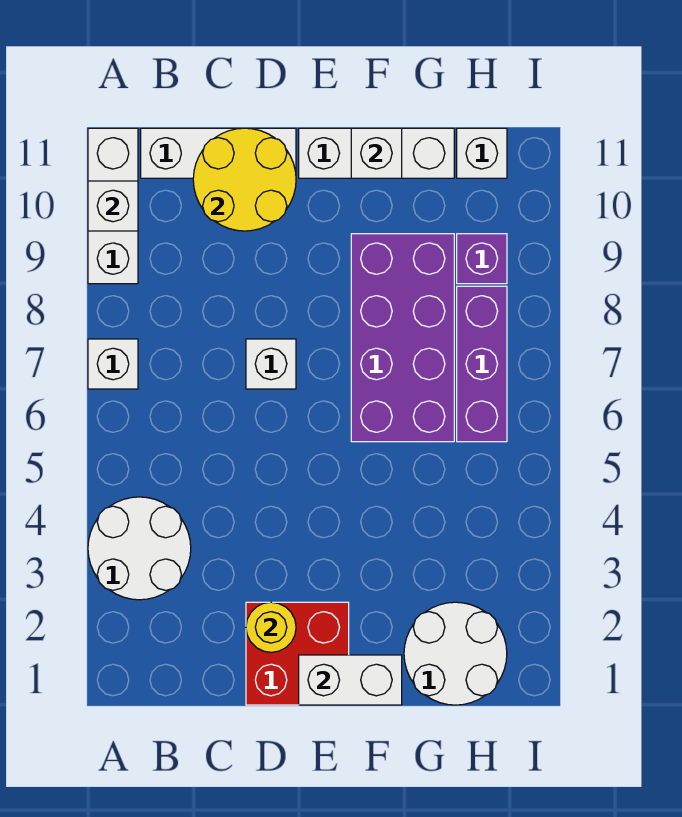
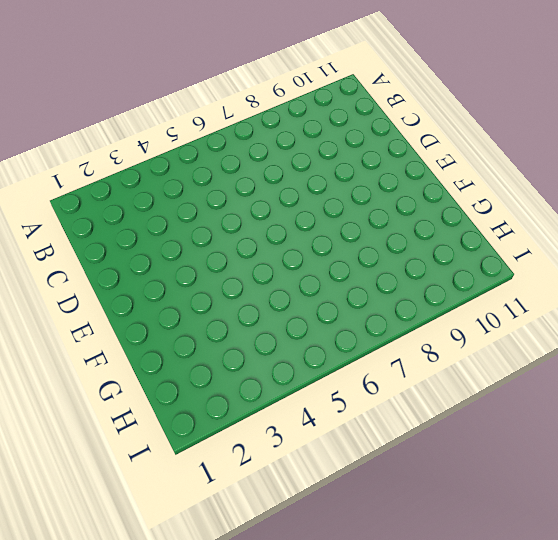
none -> white 2x2 round brick [88,497,191,600]
none -> white 1x1 brick [88,339,138,389]
none -> white 1x3 brick [88,128,138,284]

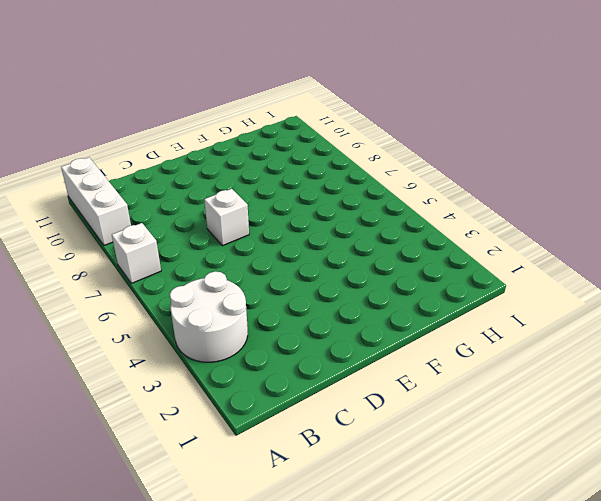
none -> white 1x3 brick [141,128,296,178]
none -> red 2x2 brick [246,602,349,705]
none -> white 1x3 brick [299,128,454,178]

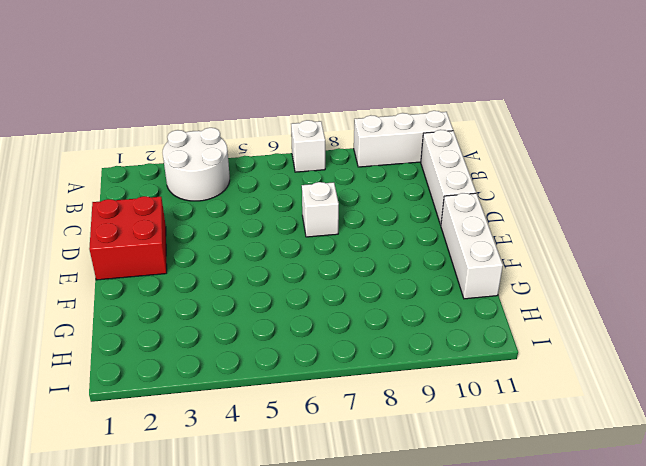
none -> purple 2x4 brick [351,234,454,442]
none -> white 2x2 round brick [404,602,507,705]
none -> purple 1x3 brick [457,286,507,442]

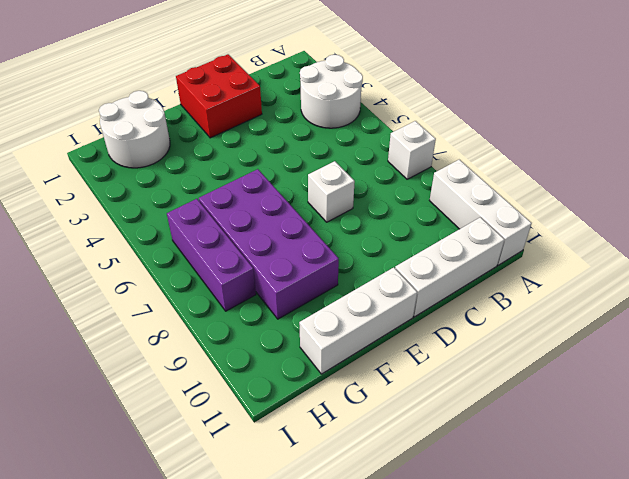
none -> purple 1x1 brick [457,234,507,284]
none -> white 1x1 brick [457,128,507,178]
none -> white 1x1 brick [88,181,138,231]

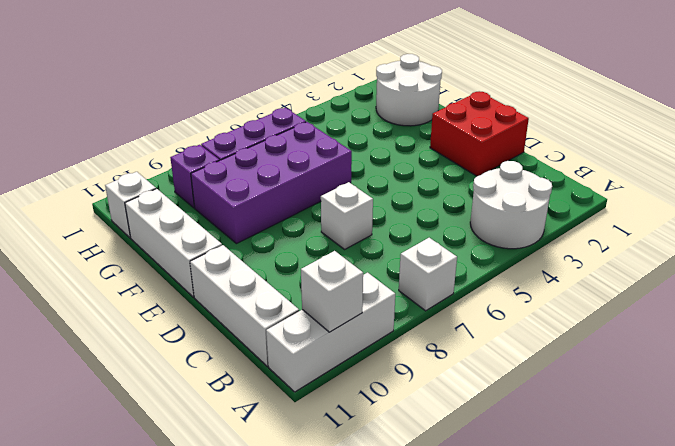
none -> yellow 2x2 round brick [193,128,296,231]
none -> yellow 1x1 round brick [246,602,296,652]
none -> white 1x2 brick [299,655,402,705]

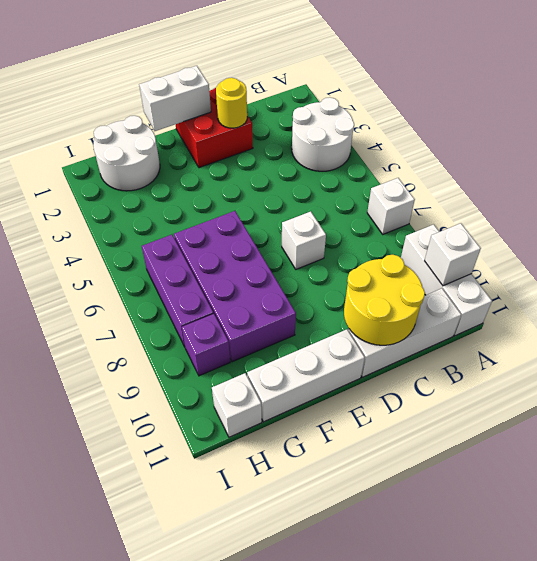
none -> white 1x1 brick [351,128,402,178]

